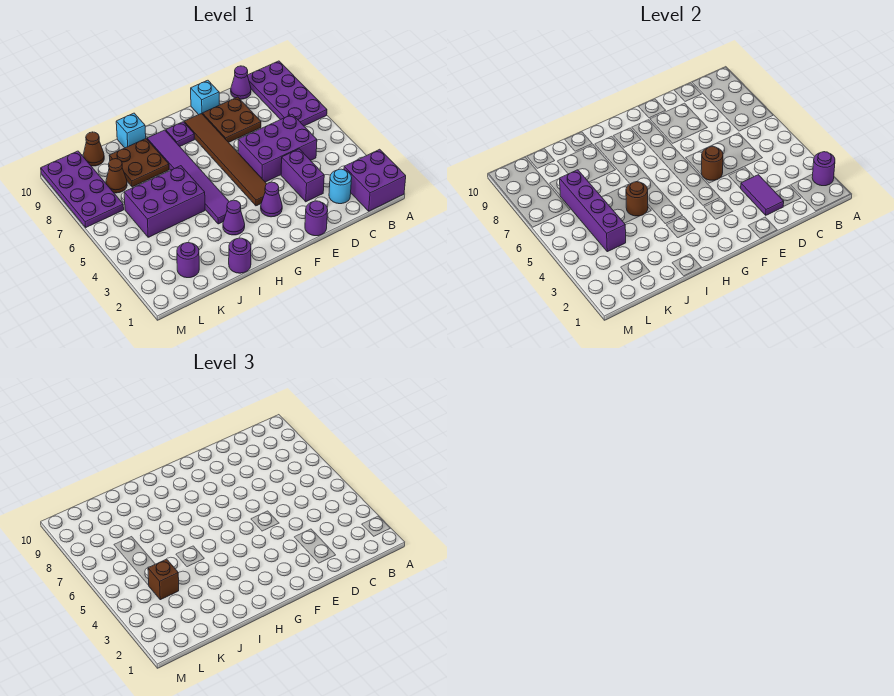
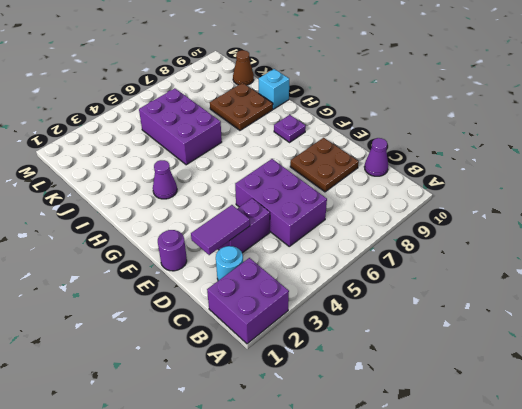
none -> purple 2x4 plate [247,61,327,126]
none -> cyan 1x1 brick [191,80,219,115]
none -> purple 1x1 cone [261,182,282,217]

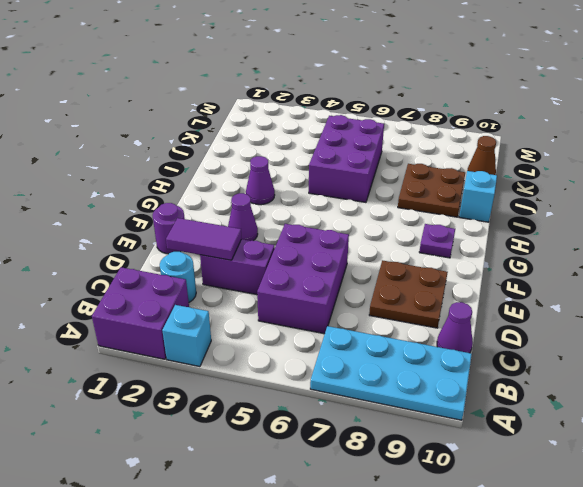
cyan 1x1 brick [162,305,211,367] -> cyan 1x1 brick moved to [191,80,219,115]
cyan 2x4 plate [310,326,472,420] -> purple 2x4 plate [247,61,327,126]
none -> brown 1x6 tile [184,114,266,206]
none -> purple 1x6 tile [147,130,229,224]
none -> purple 1x1 round brick [229,238,251,273]

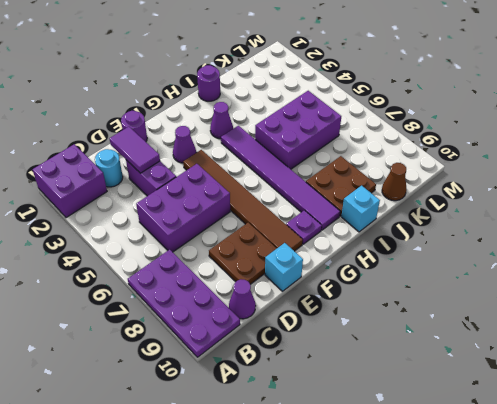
none -> purple 1x1 round brick [177,243,199,278]
none -> brown 1x1 cone [106,159,127,193]
none -> purple 2x4 plate [41,151,124,227]

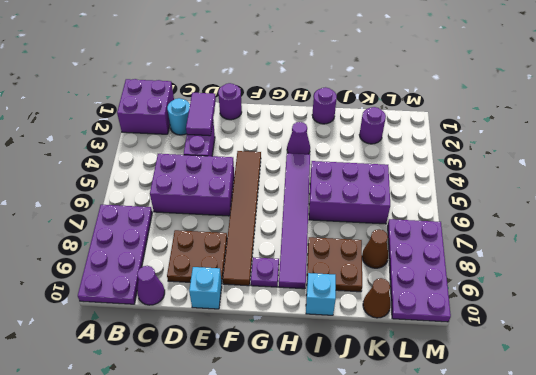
none -> purple 1x1 cone [261,182,282,217]
none -> purple 1x1 round brick [812,152,835,186]
none -> brown 1x1 round brick [701,147,723,181]

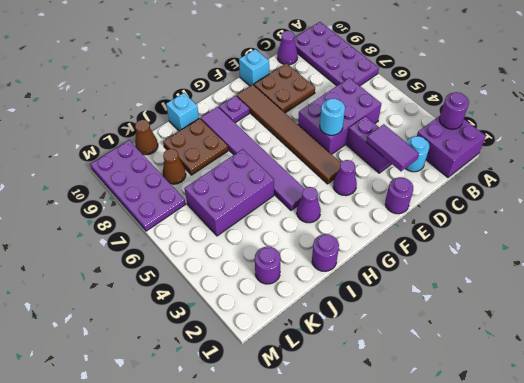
cyan 1x1 round brick [320,99,345,135] -> brown 1x1 round brick [701,147,723,181]
none -> brown 1x1 round brick [626,182,648,216]
none -> purple 1x4 brick [559,170,626,252]
none -> brown 1x1 brick [148,559,179,600]

